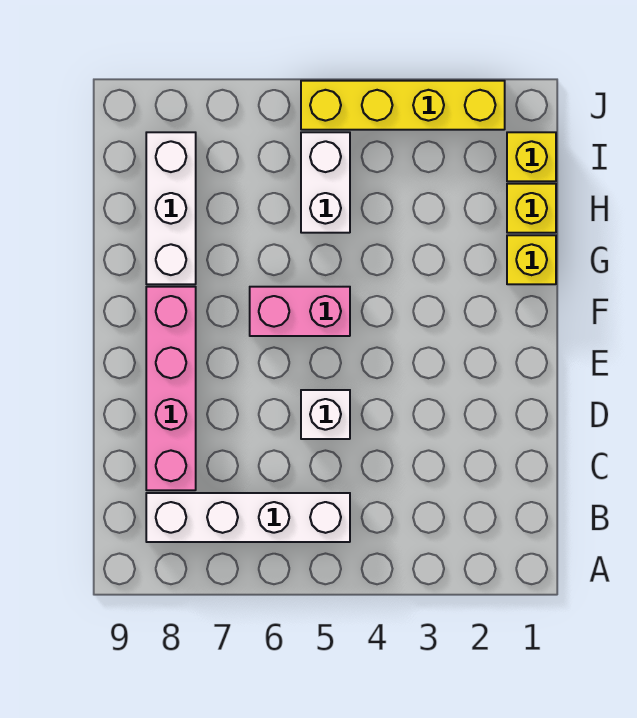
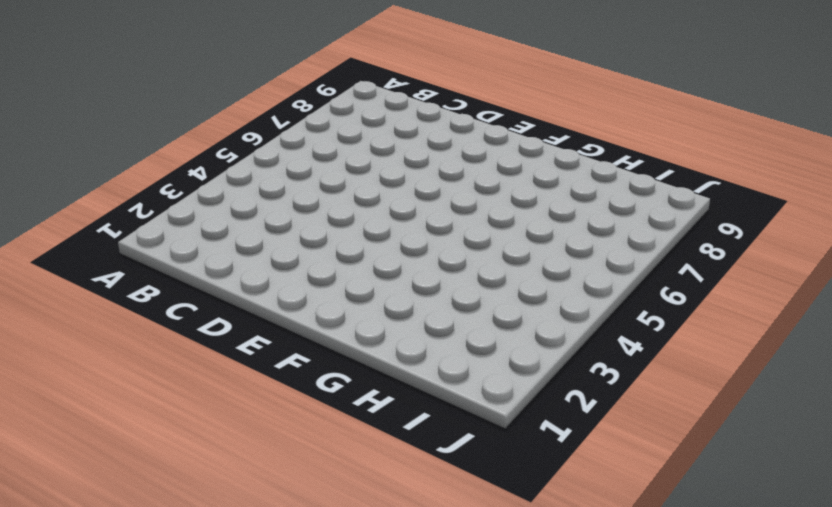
none -> white 1x4 brick [146,493,350,542]
none -> pink 1x4 brick [146,287,196,490]

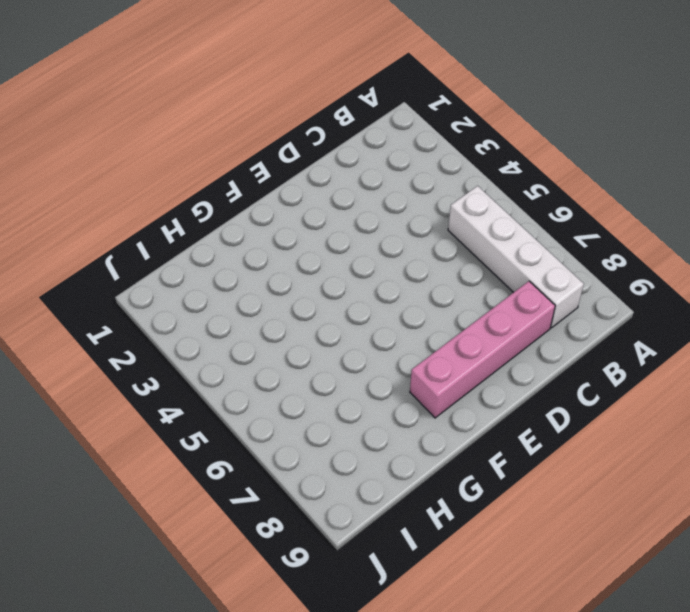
none -> white 1x1 brick [301,390,350,439]
none -> pink 1x2 brick [250,287,350,336]

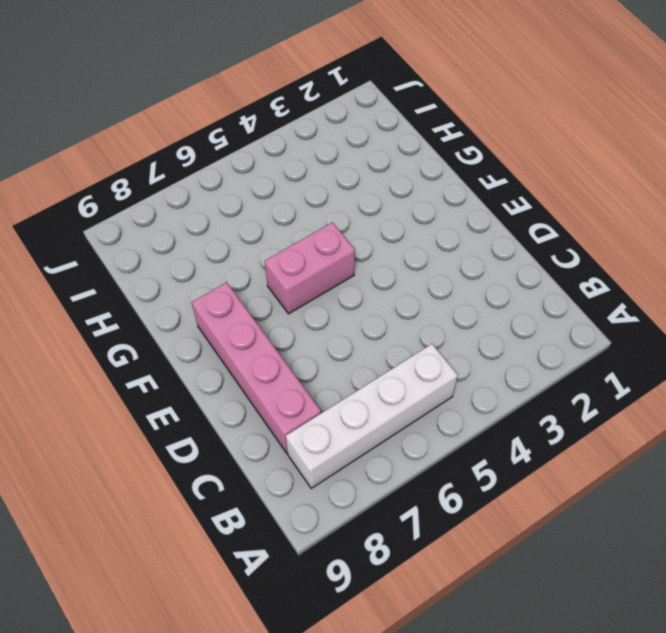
none -> white 1x1 brick [301,390,350,439]
none -> yellow 1x1 brick [507,235,556,284]

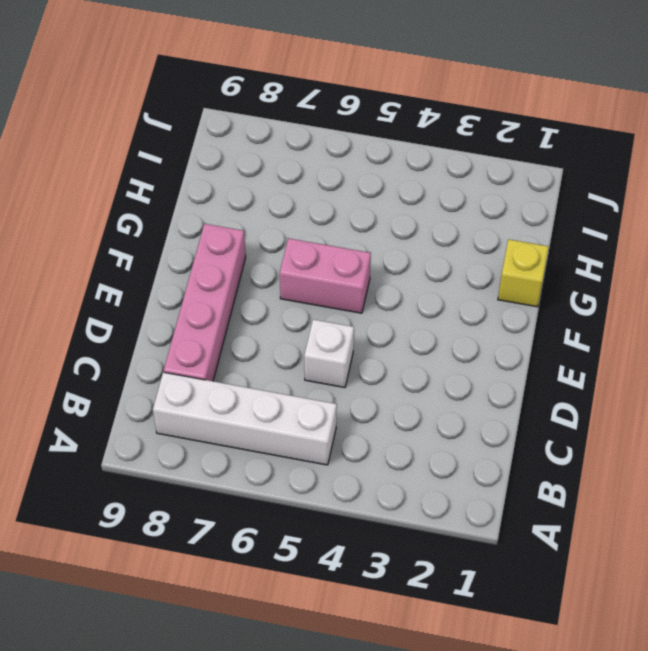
none -> white 1x3 brick [146,132,196,284]
none -> yellow 1x1 brick [507,184,556,233]

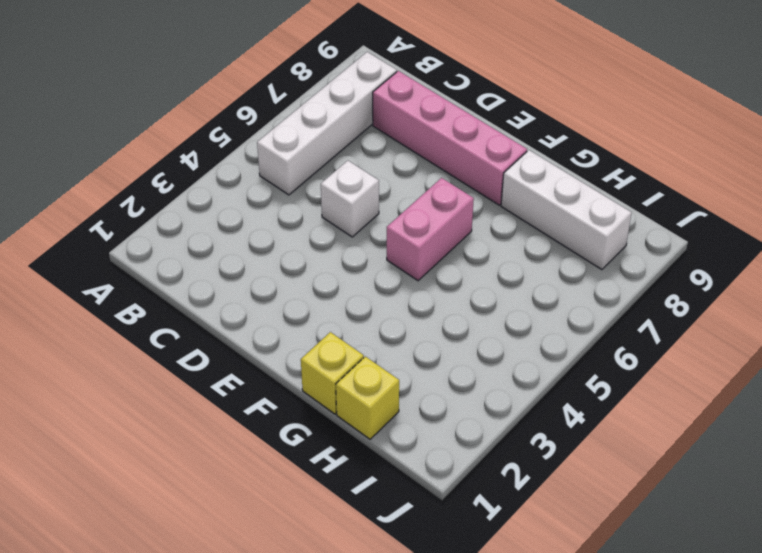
none -> white 1x2 brick [301,132,350,233]
none -> yellow 1x1 brick [507,132,556,181]

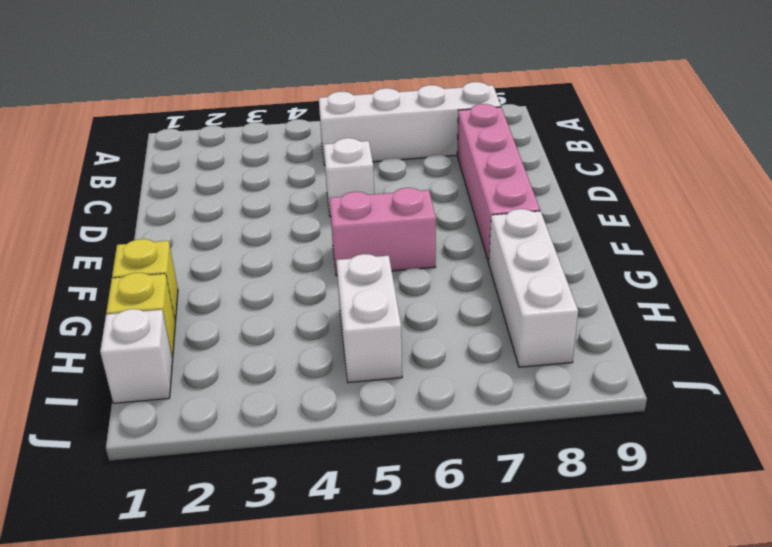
white 1x1 brick [100,309,173,403] -> yellow 1x1 brick [507,132,556,181]
none -> yellow 1x4 brick [301,81,505,130]

